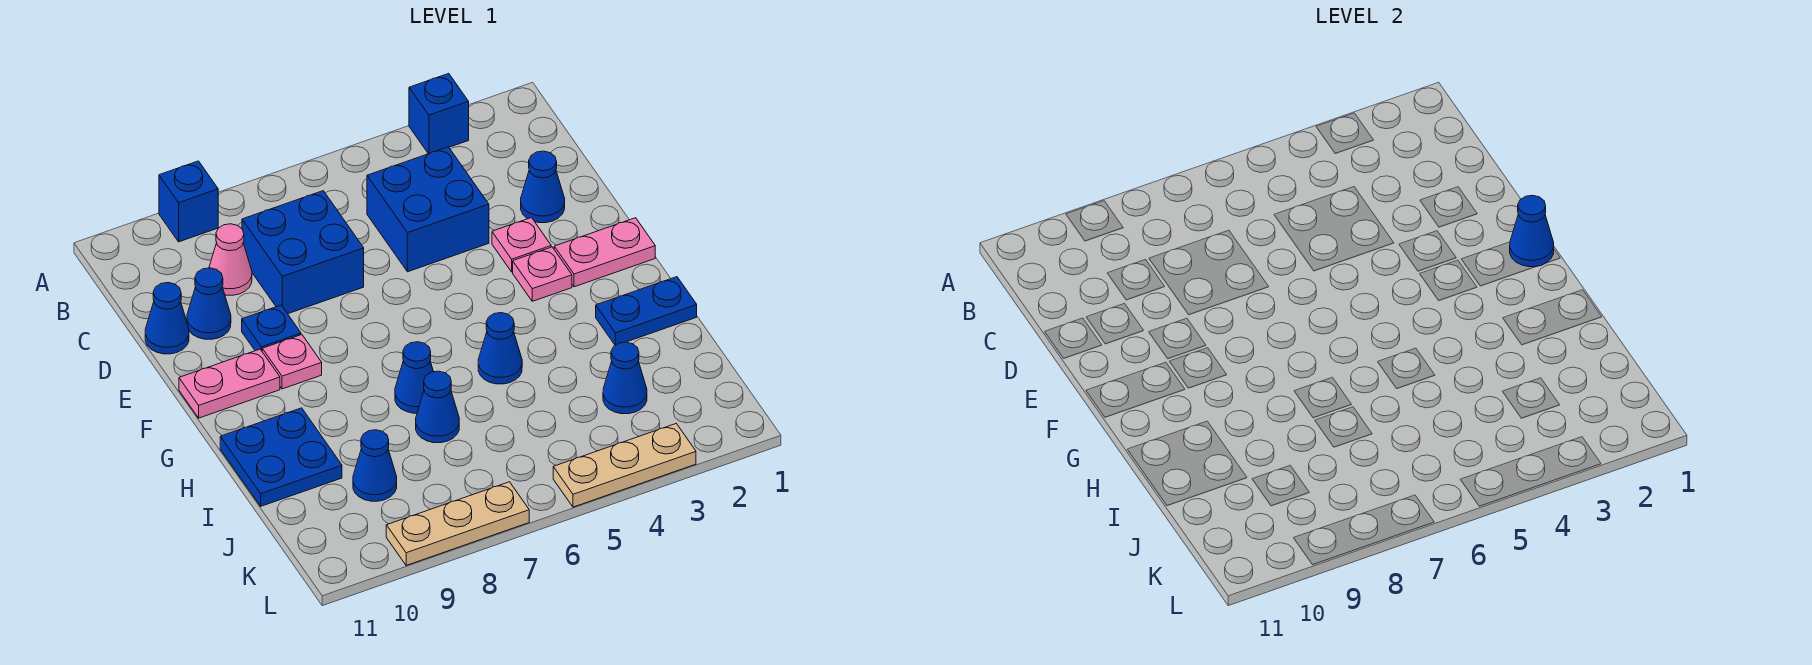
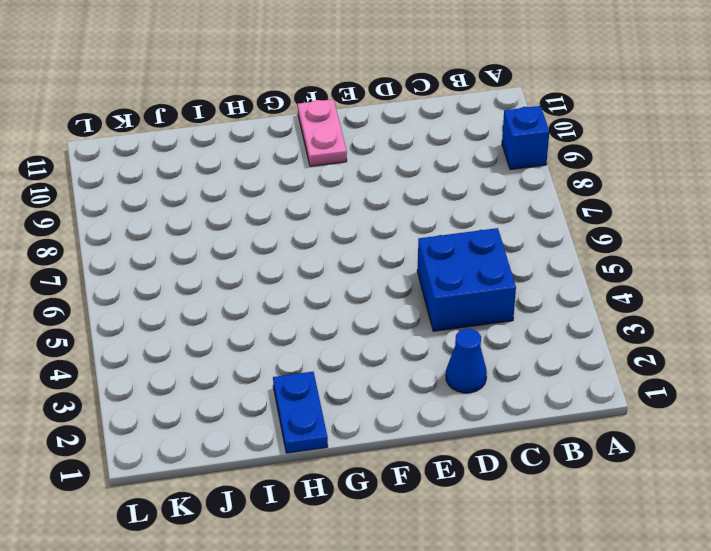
none -> blue 1x1 brick [409,73,469,154]
none -> blue 2x2 brick [242,191,364,314]
none -> pink 1x1 cone [209,224,252,295]

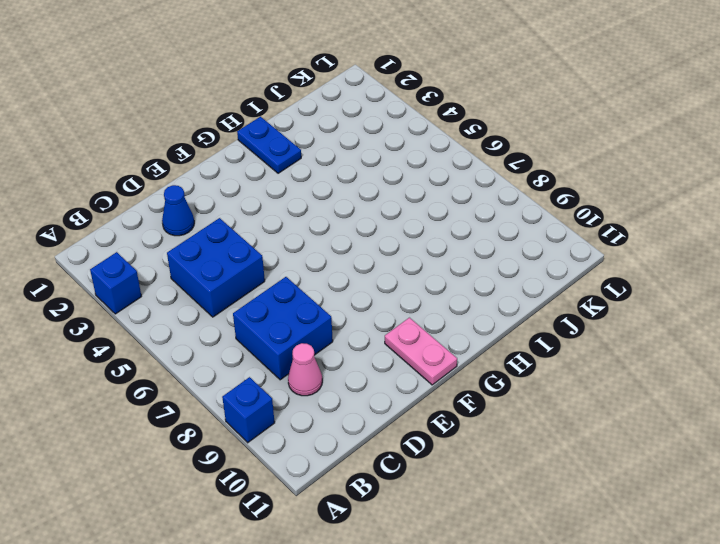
none -> blue 1x1 cone [187,268,231,339]
none -> blue 1x1 cone [145,283,189,354]
none -> pink 1x1 plate [492,218,551,272]

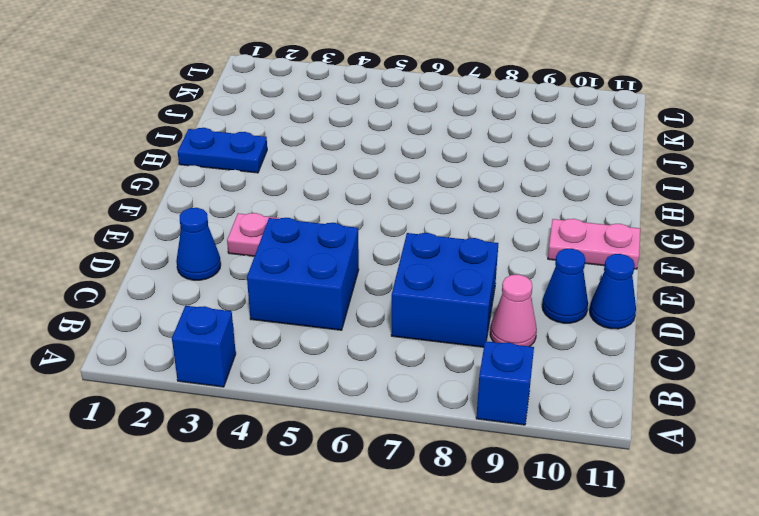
none -> blue 1x1 plate [242,305,301,351]
none -> pink 1x2 plate [554,218,655,287]
none -> pink 1x1 plate [513,247,572,301]

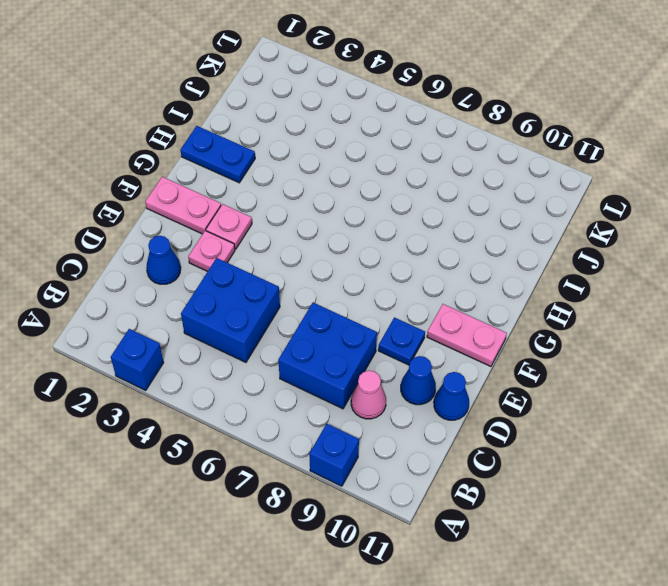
none -> pink 1x1 plate [262,335,322,389]
none -> blue 1x1 cone [478,313,522,384]
none -> blue 1x1 cone [395,342,434,413]

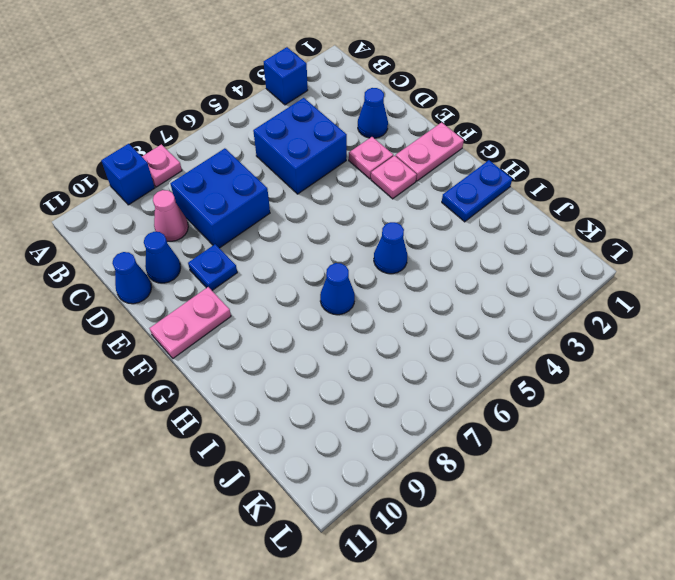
pink 1x1 plate [142,144,182,187] -> pink 1x1 plate moved to [262,335,322,389]
none -> blue 2x2 plate [220,408,342,506]
none -> blue 1x1 cone [416,371,459,443]
none -> blue 1x1 cone [603,342,647,414]

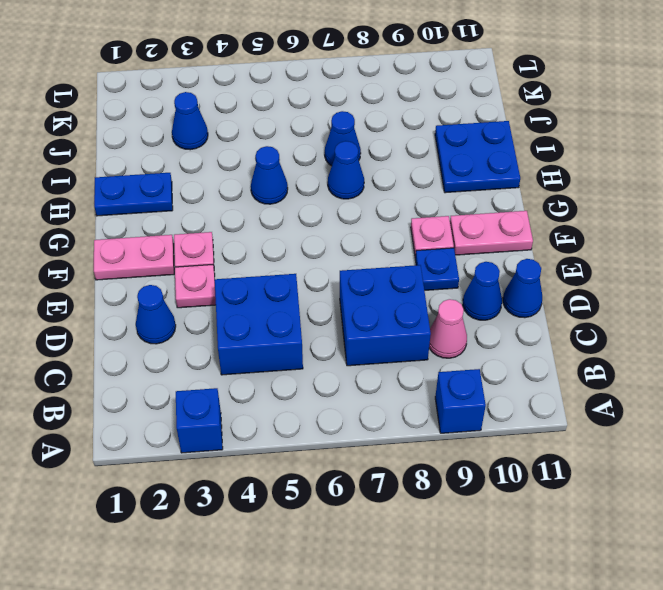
none -> blue 1x1 cone [353,430,397,501]
none -> tan 1x3 plate [553,424,696,507]
none -> tan 1x3 plate [386,482,529,565]

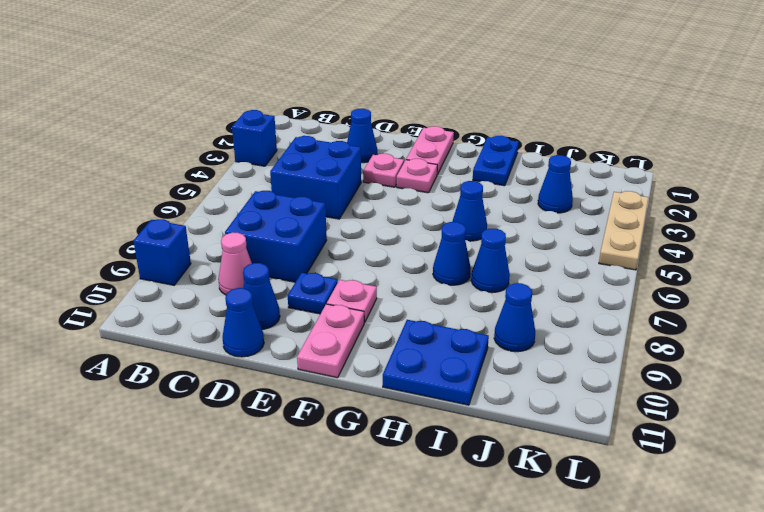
none -> tan 1x3 plate [386,482,529,565]
none -> blue 1x1 cone [1510,195,1554,267]

